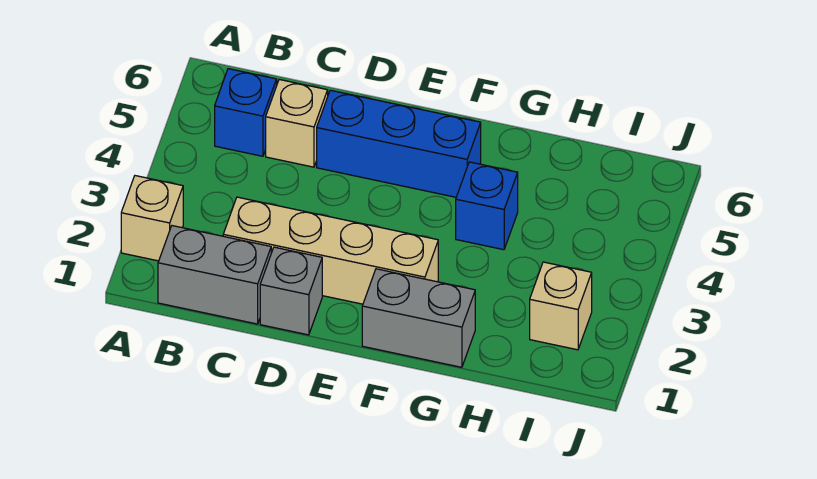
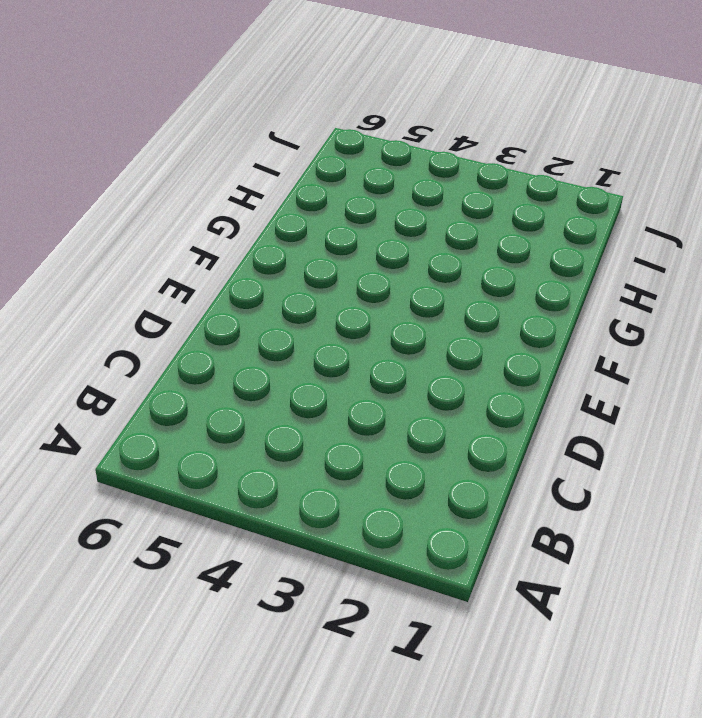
none -> tan 1x1 brick [121,176,183,261]
none -> grey 1x2 brick [158,226,271,324]

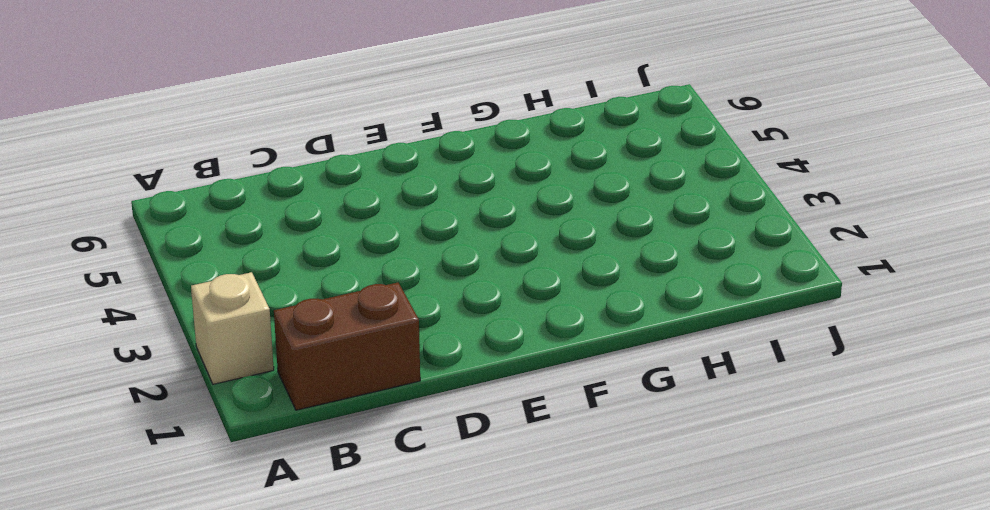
brown 1x2 brick [274,283,420,410] -> grey 1x2 brick [158,226,271,324]
none -> blue 1x1 brick [215,69,277,156]
none -> tan 1x4 brick [223,197,438,304]

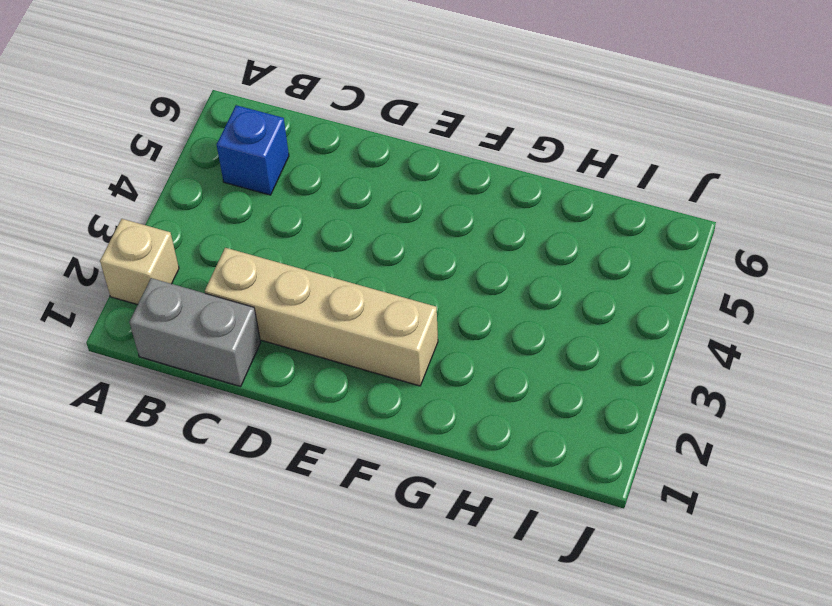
none -> tan 1x1 brick [266,79,328,167]
none -> grey 1x1 brick [260,247,322,335]

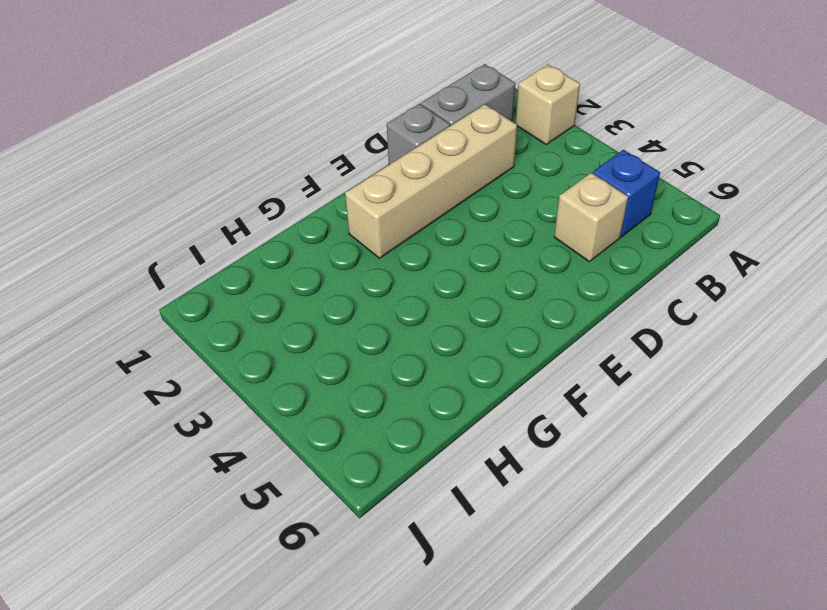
none -> blue 1x3 brick [317,90,481,197]
none -> grey 1x2 brick [362,269,475,367]

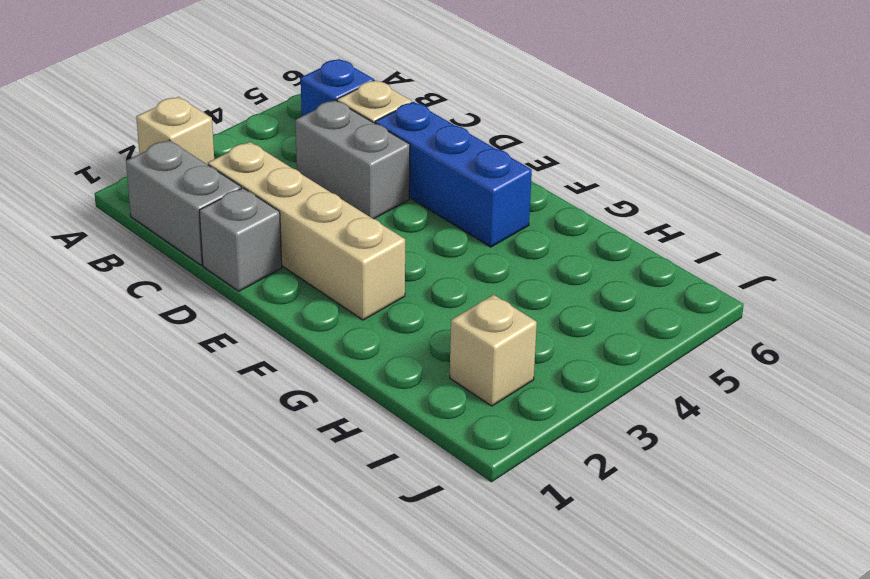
grey 1x2 brick [295,100,410,219] -> grey 1x2 brick moved to [362,269,475,367]
none -> blue 1x1 brick [456,162,518,250]

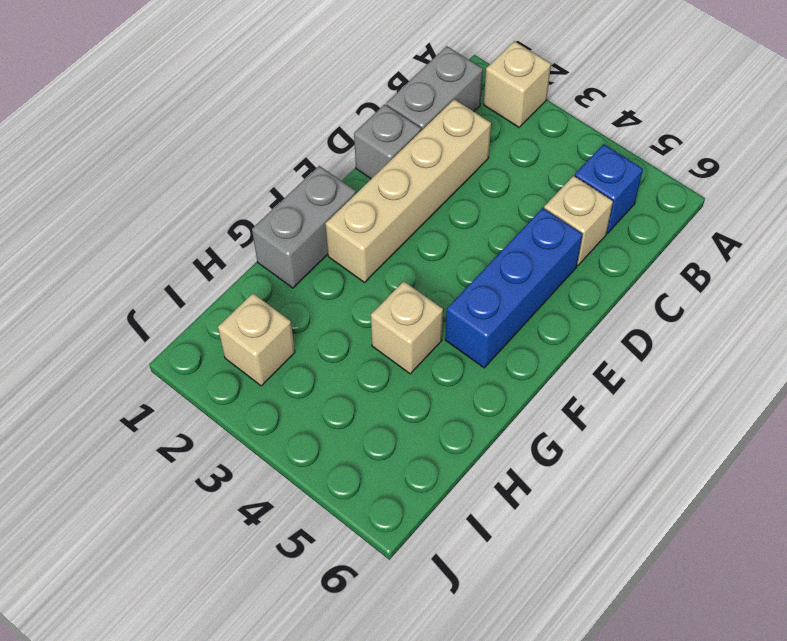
tan 1x1 brick [371,281,443,374] -> blue 1x1 brick [456,162,518,250]

